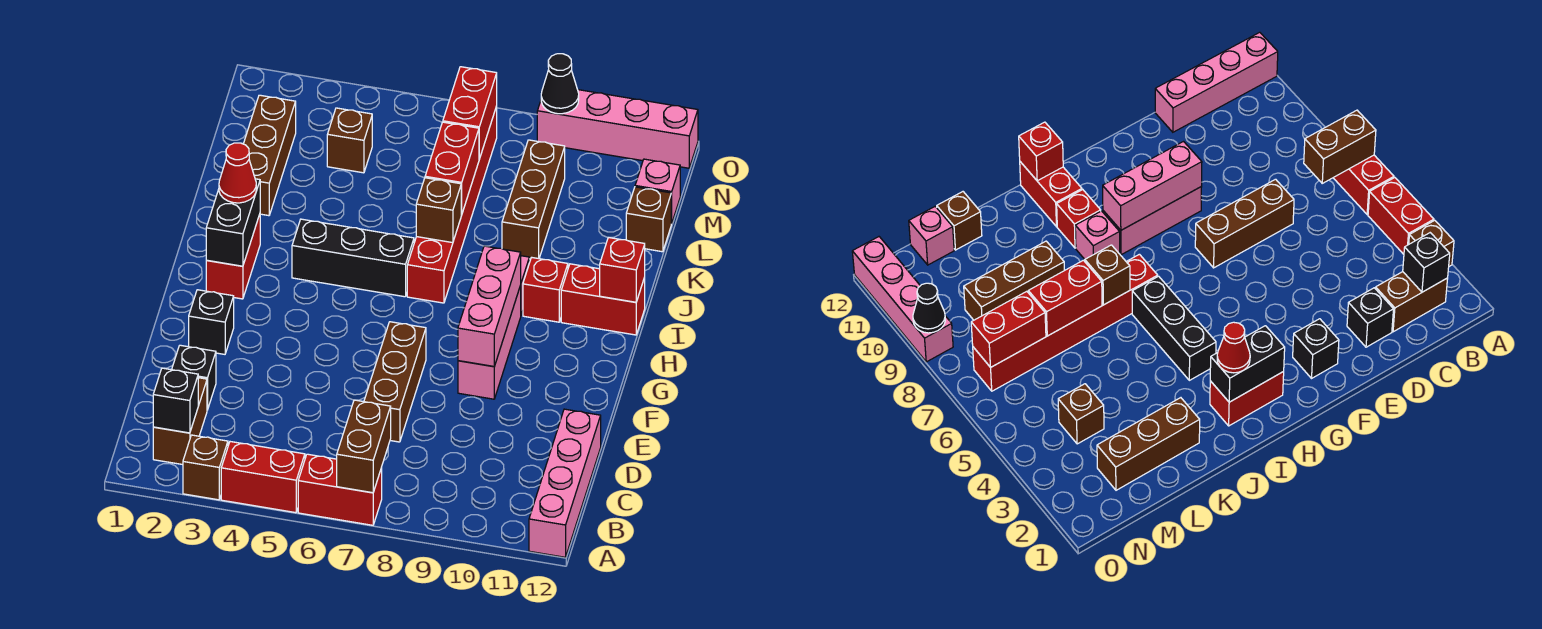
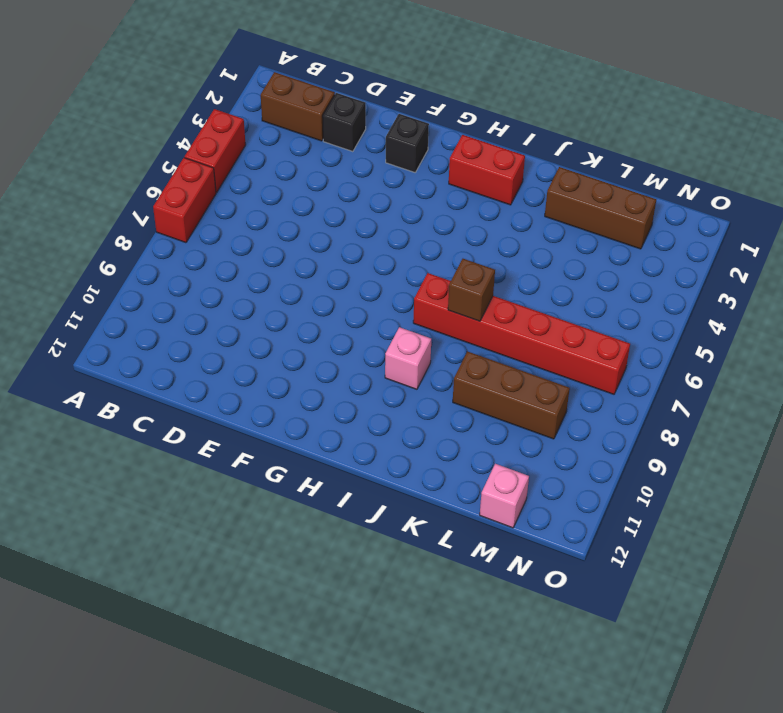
none -> brown 1x1 brick [183,435,228,500]
none -> pink 1x4 brick [529,409,601,557]
none -> brown 1x3 brick [364,322,426,442]
none -> pink 1x3 brick [458,286,521,399]

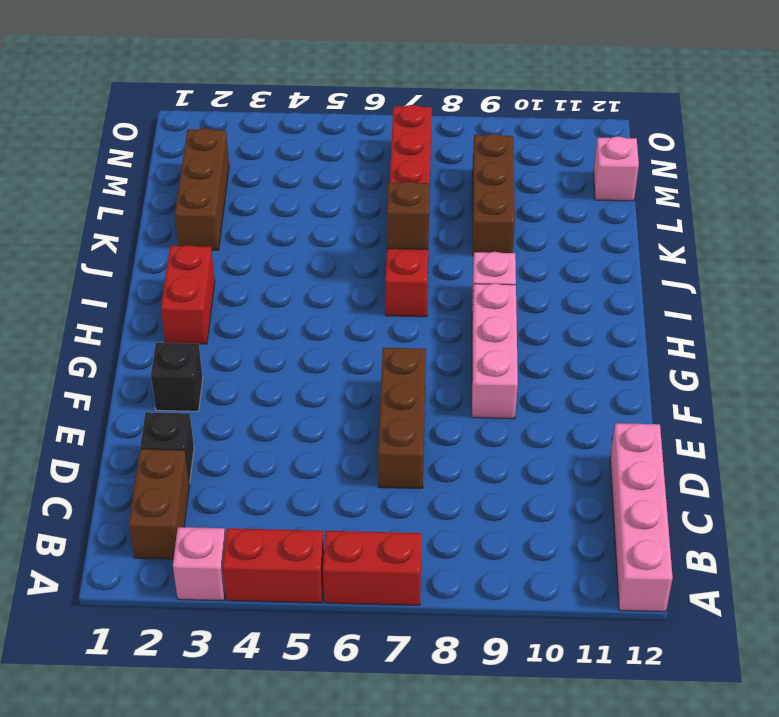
pink 1x1 brick [173,527,226,601] -> brown 1x1 brick [183,435,228,500]
none -> black 1x3 brick [292,219,414,297]
none -> red 1x1 brick [523,257,568,322]
none -> red 1x2 brick [561,264,645,335]
none -> brown 1x1 brick [626,187,671,252]

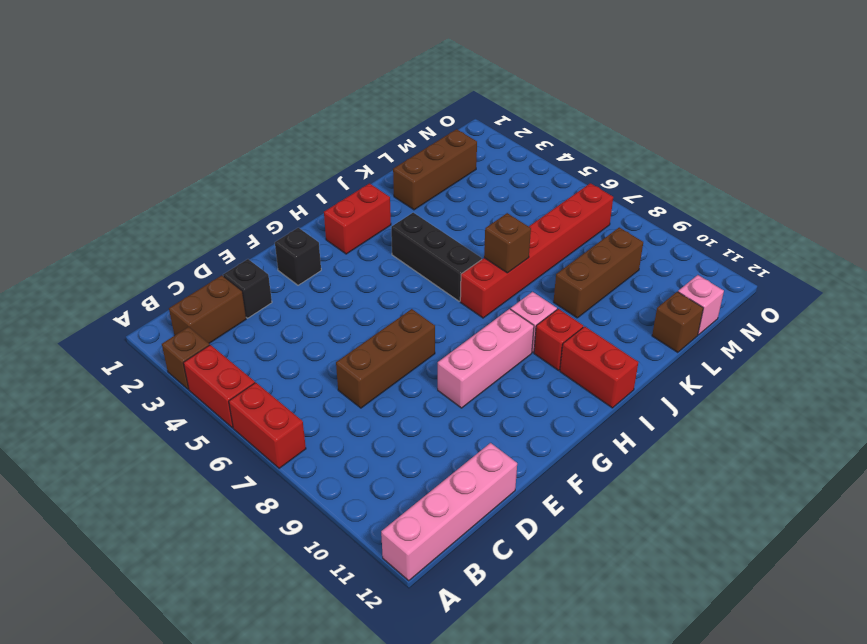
none -> brown 1x1 brick [327,108,372,173]
none -> pink 1x4 brick [537,90,698,168]
none -> brown 1x2 brick [337,400,391,493]
none -> black 1x1 brick [153,368,198,433]

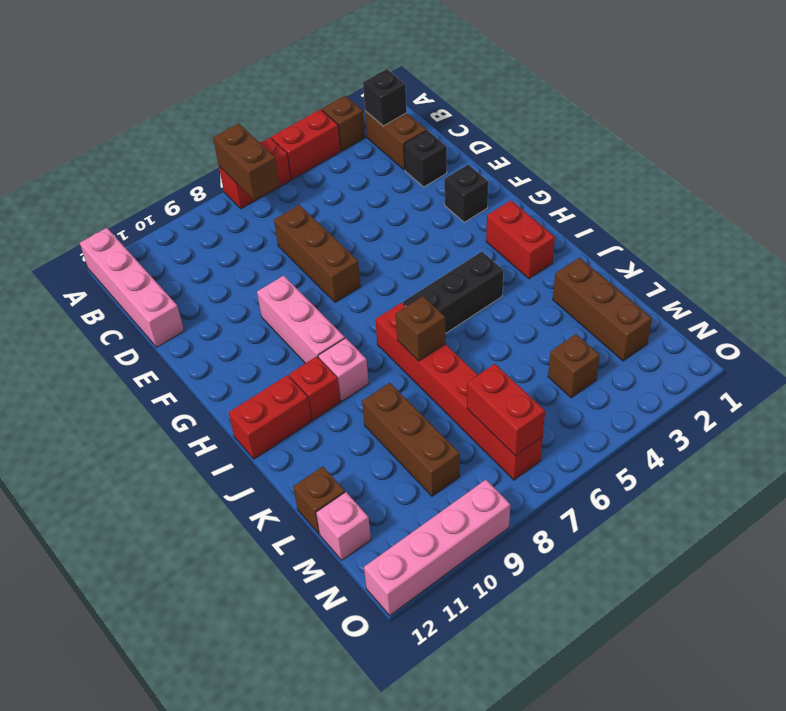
none -> pink 1x3 brick [458,246,521,366]
none -> black 1x2 brick [206,179,260,266]
none -> red 1x1 brick [600,237,645,302]
none -> red 1x2 brick [425,122,479,214]

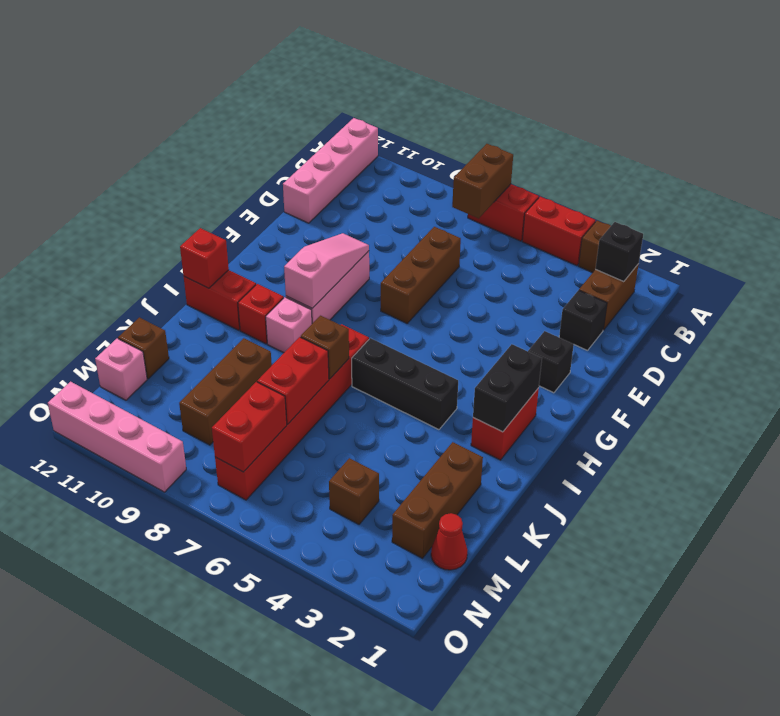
pink 1x3 slope [284,233,369,308] -> pink 1x3 brick [458,246,521,366]
red 1x1 cone [431,513,467,570] -> red 1x1 cone moved to [219,143,256,203]
none -> black 1x1 cone [541,54,579,114]

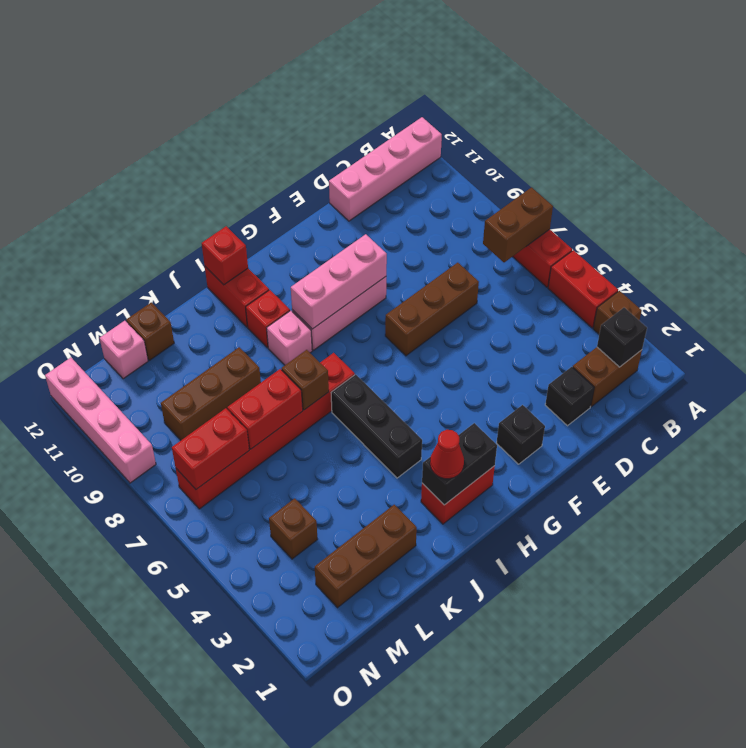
none -> black 1x1 cone [541,54,579,114]

